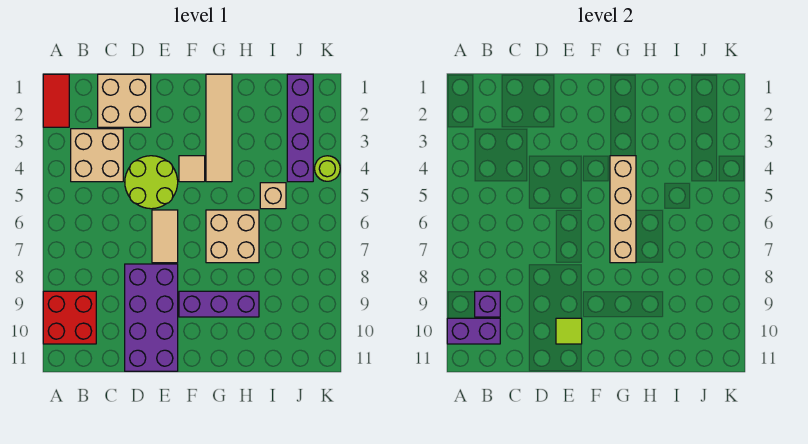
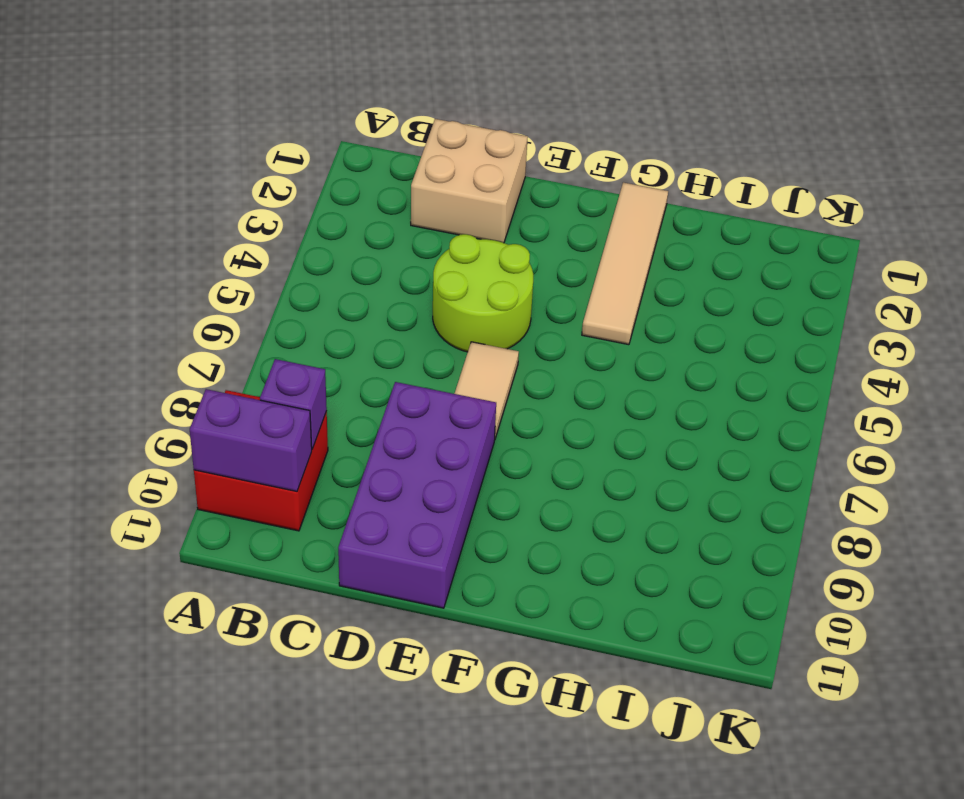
none -> red 1x2 tile [43,74,69,127]
none -> tan 2x2 brick [71,129,123,182]
none -> tan 1x1 tile [179,156,205,182]

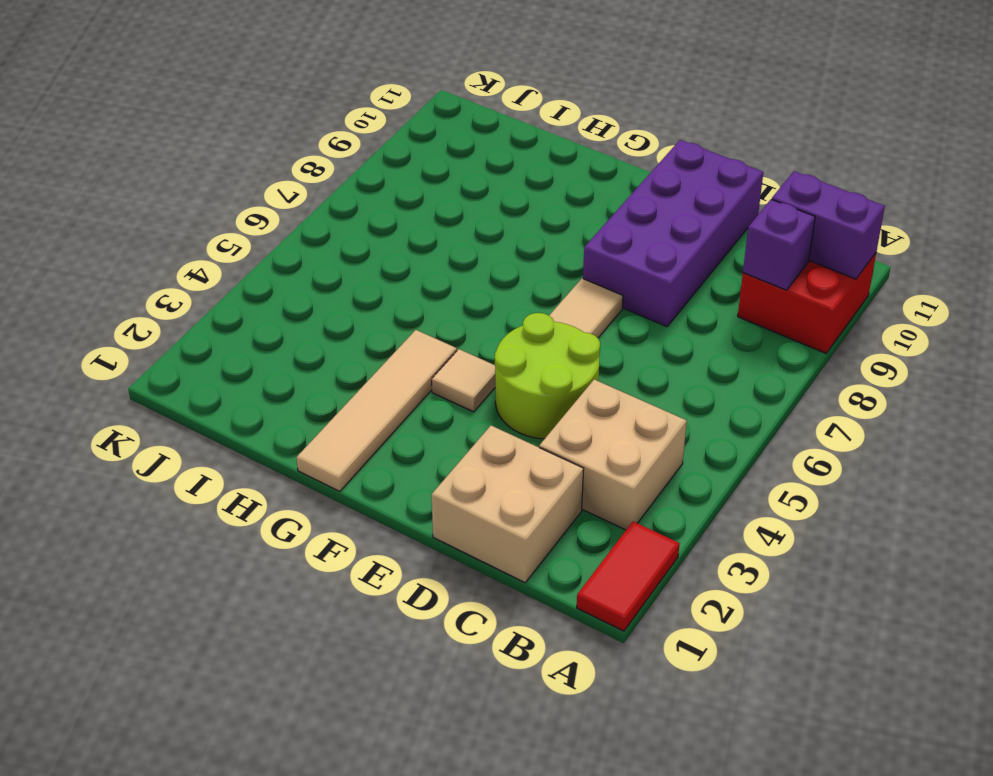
none -> purple 1x3 brick [179,291,259,317]
none -> tan 2x2 brick [206,210,259,263]
none -> tan 1x1 brick [260,183,286,209]

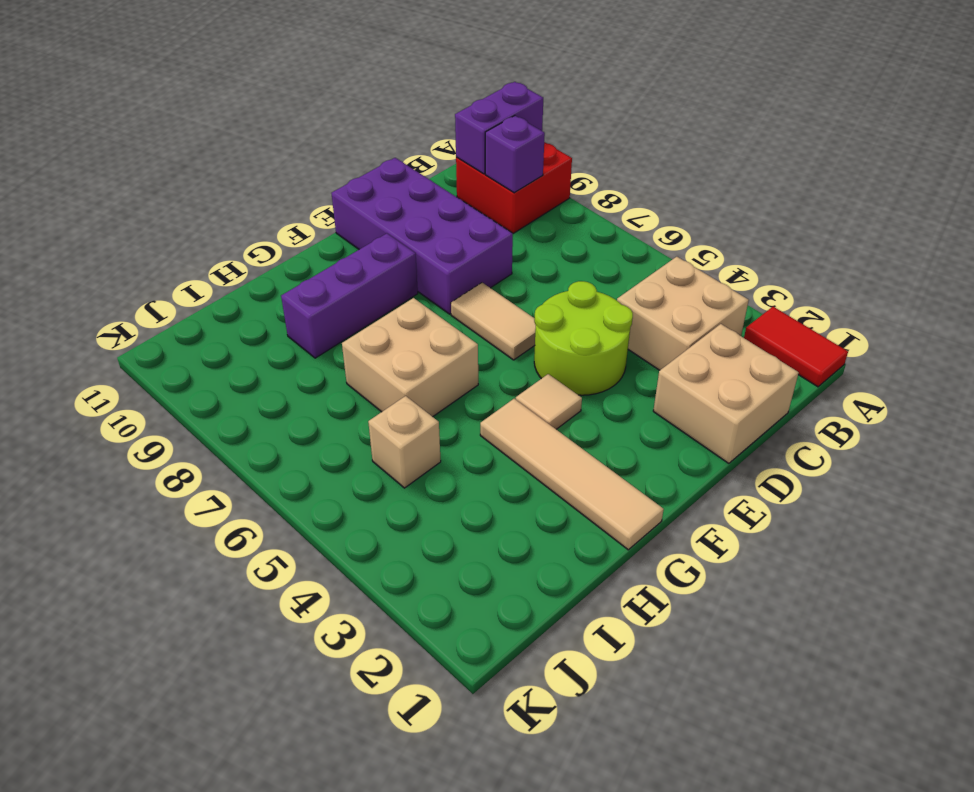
none -> purple 1x4 brick [287,74,313,182]
none -> lime 1x1 round brick [315,156,340,181]
none -> lime 1x1 tile [556,318,582,344]

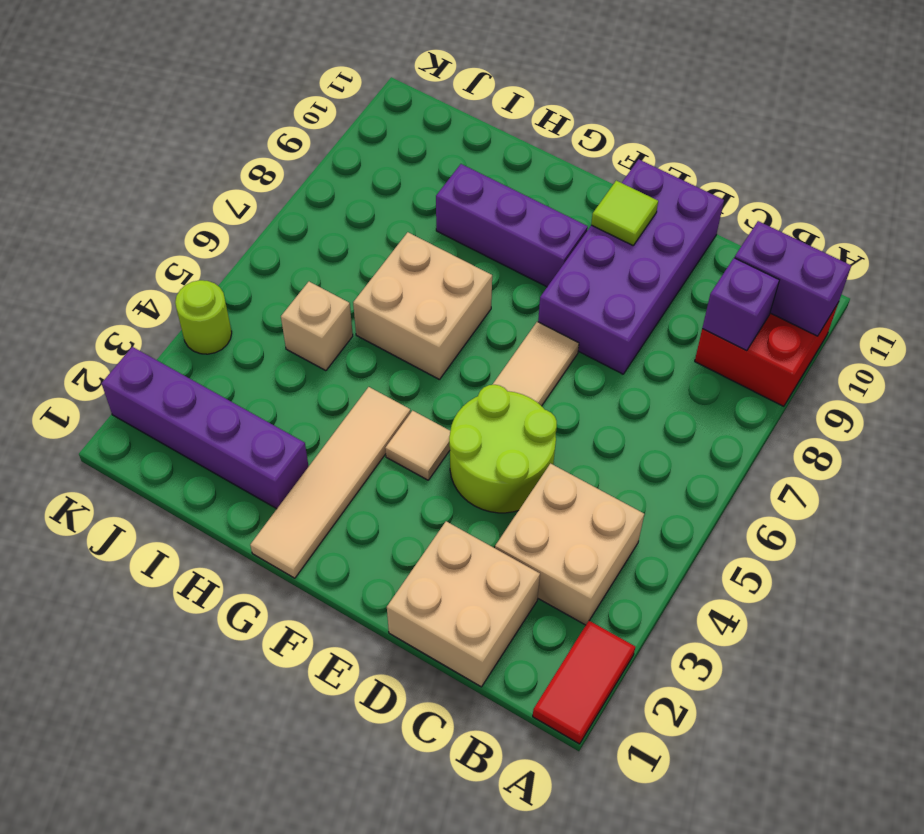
purple 1x4 brick [102,347,309,509] -> purple 1x4 brick turned to [287,74,313,182]
none -> tan 1x4 brick [610,156,636,263]

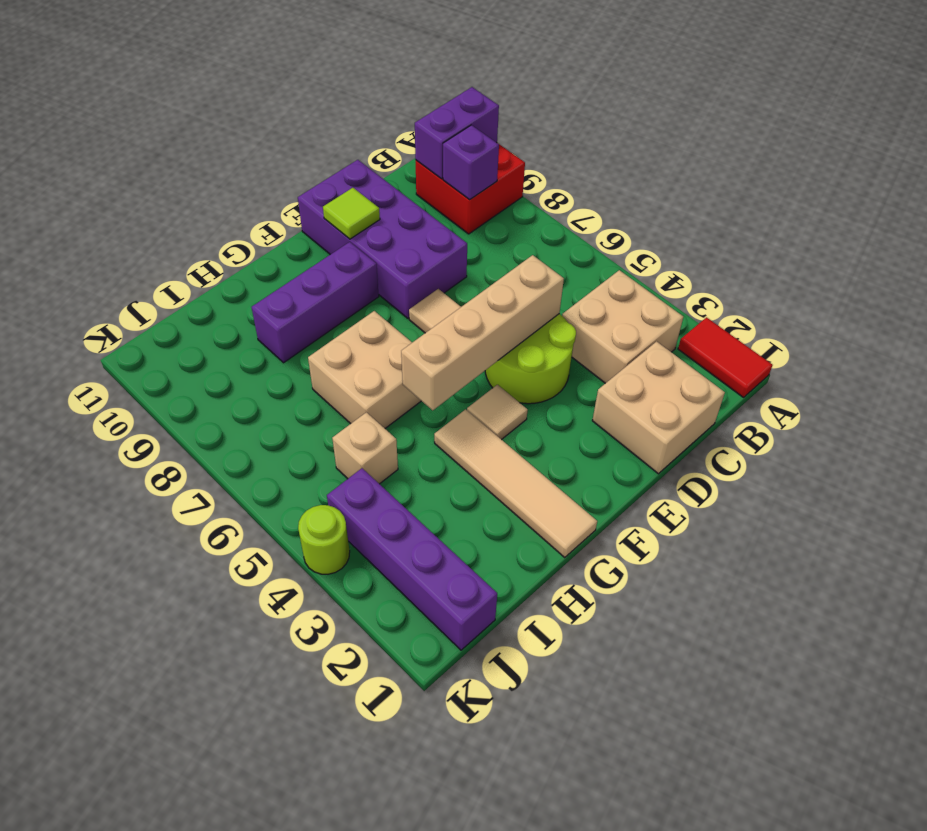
tan 1x4 brick [401,255,564,410] -> tan 1x4 brick turned to [610,156,636,263]

